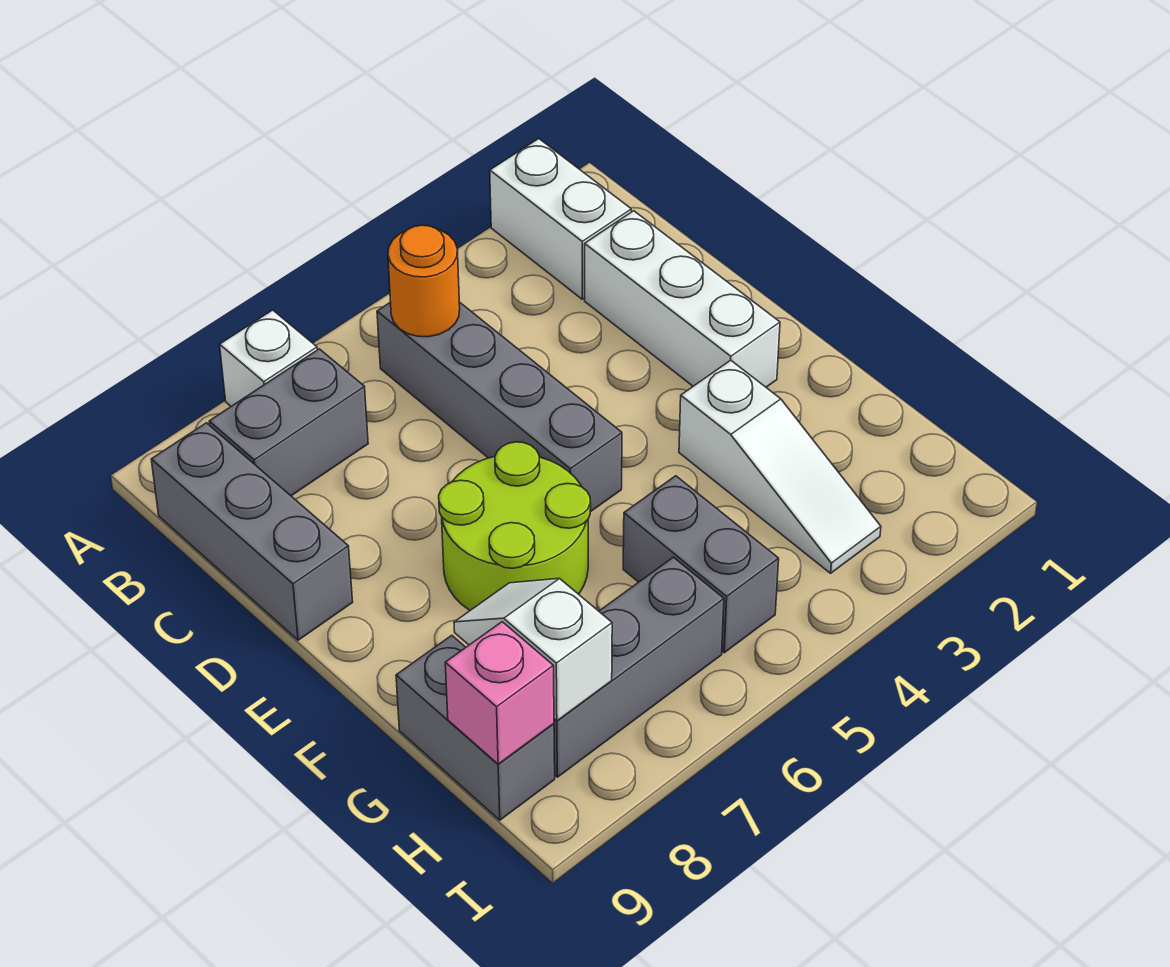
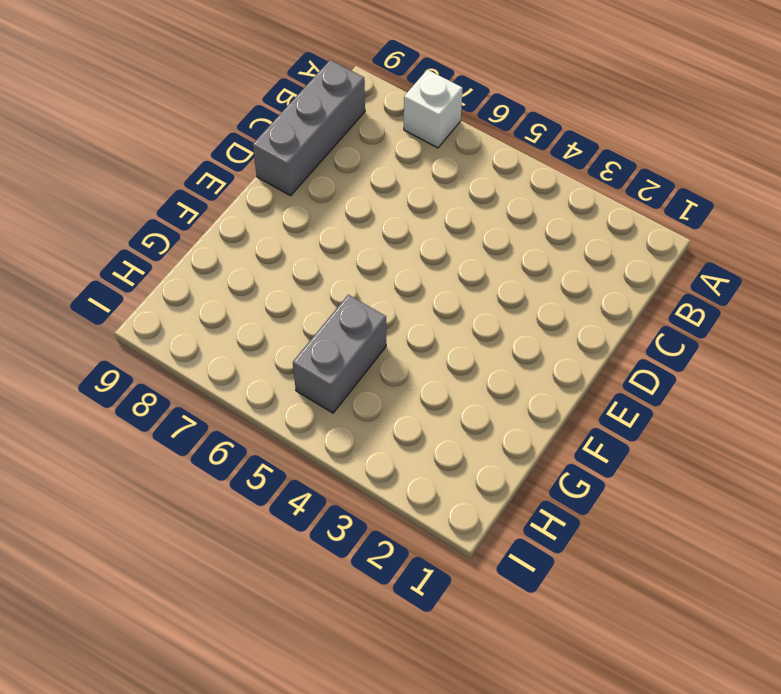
none -> white 1x2 brick [490,139,631,299]
none -> grey 1x4 brick [377,302,622,512]
none -> grey 1x2 brick [209,349,368,496]

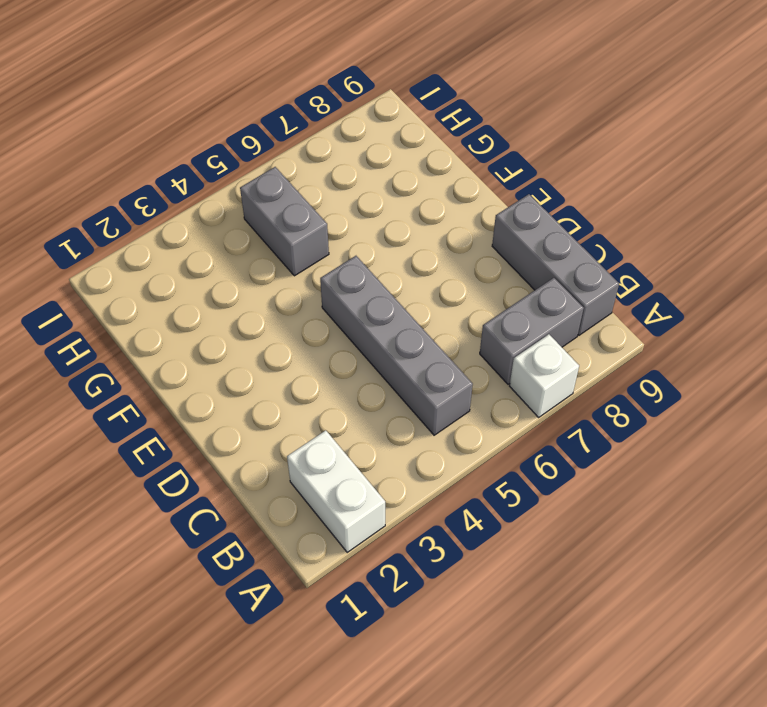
none -> white 1x3 brick [585,211,780,387]
none -> lime 2x2 round brick [439,442,591,610]
none -> white 1x3 slope [679,360,881,573]

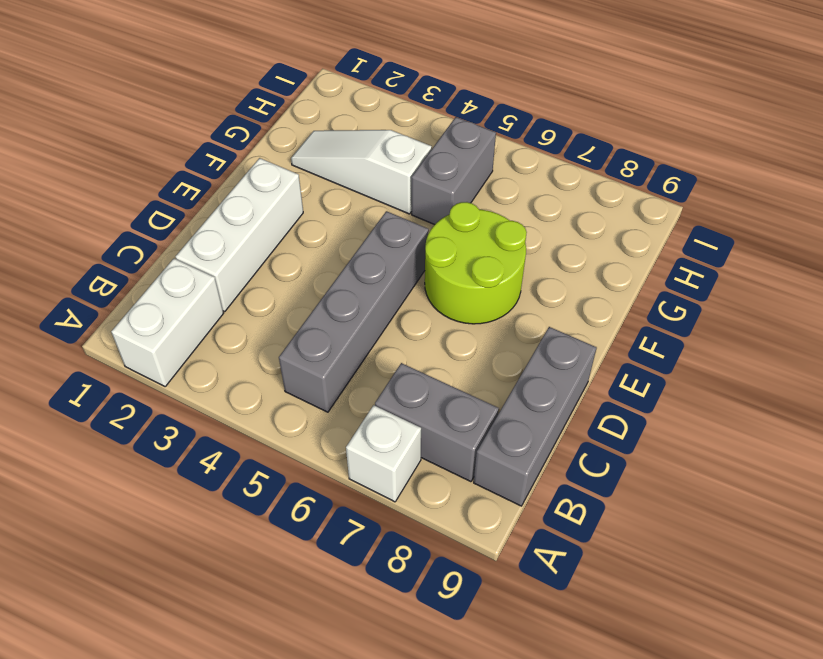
white 1x3 slope [291,130,432,214] -> white 1x3 slope turned to [679,360,881,573]
none -> grey 1x2 brick [396,635,555,820]
none -> grey 1x3 brick [554,557,724,777]
none -> orange 1x1 round brick [388,225,460,337]

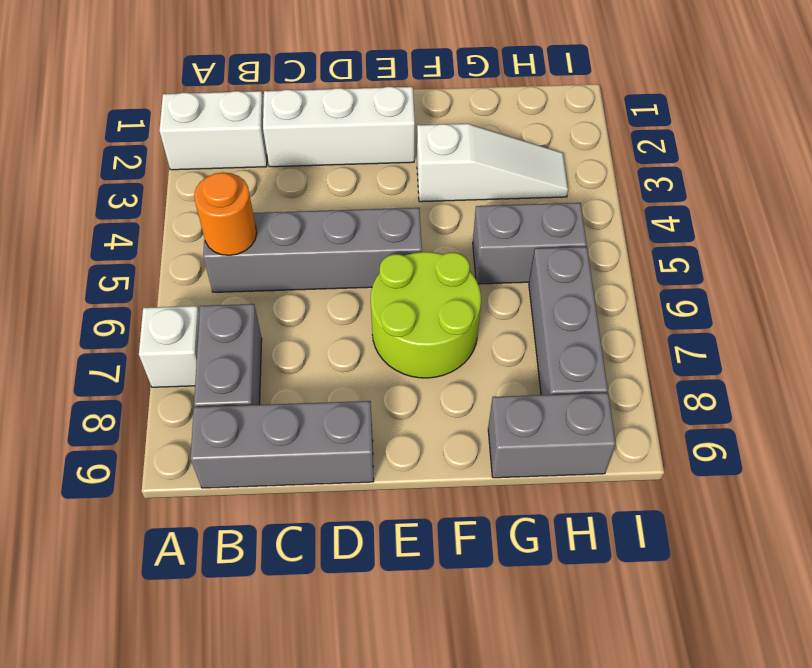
none -> white 1x2 slope [454,578,612,721]
none -> pink 1x1 brick [445,622,554,764]

